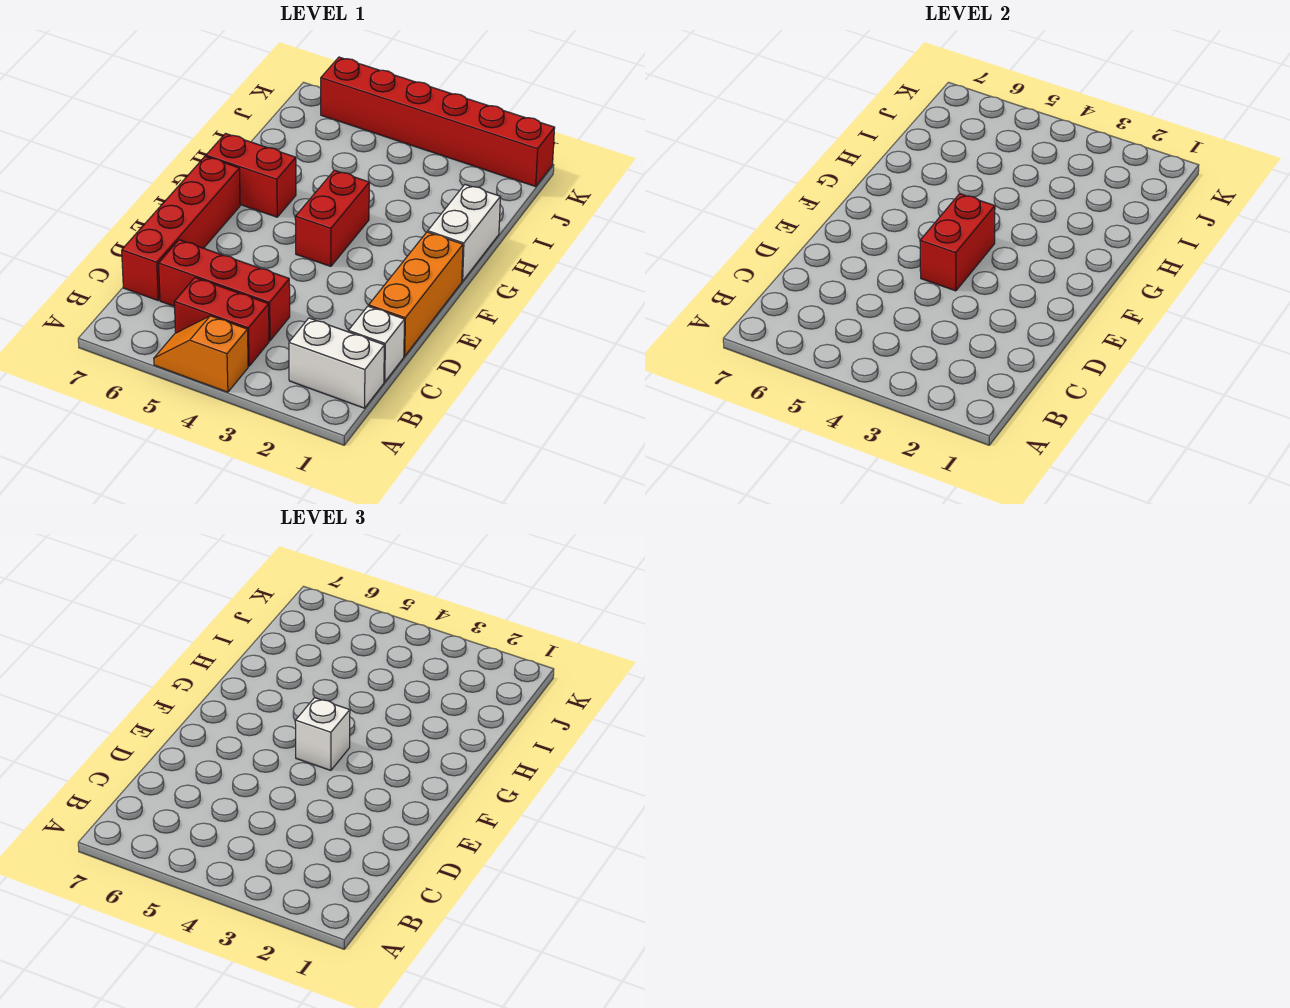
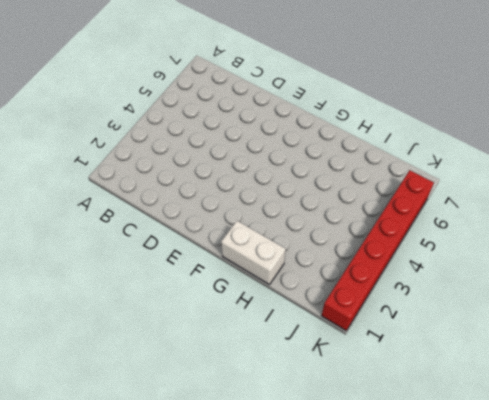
none -> orange 1x2 slope [154,316,248,392]
none -> white 1x2 brick [289,318,384,408]
none -> red 1x2 brick [174,278,269,366]

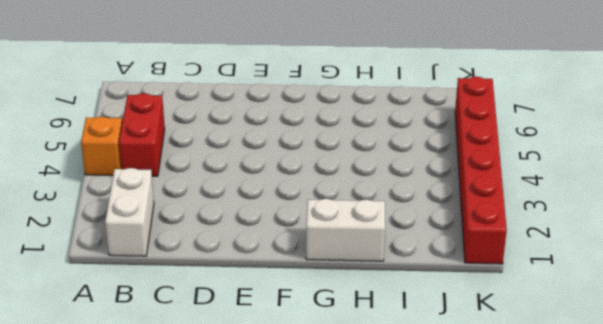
none -> white 1x1 brick [348,306,405,382]
none -> red 1x3 brick [159,240,290,341]
none -> red 1x4 brick [122,156,240,300]

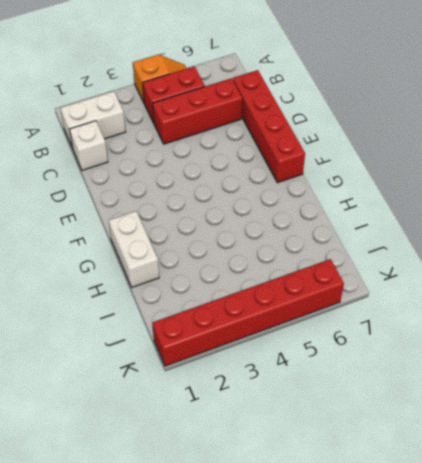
none -> orange 1x3 brick [369,232,463,356]
none -> red 1x2 brick [295,170,369,266]
none -> red 1x2 brick [206,134,296,217]

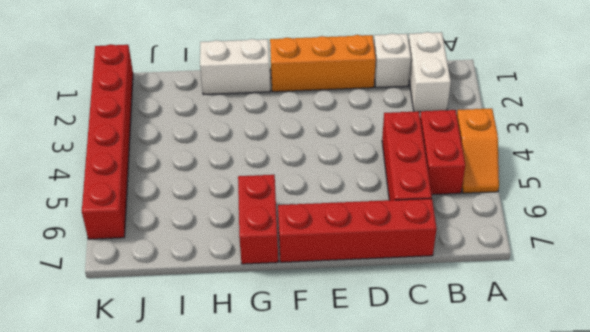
none -> red 1x2 brick [295,170,369,266]
none -> red 1x2 brick [920,194,995,291]
none -> white 1x1 brick [295,698,350,770]

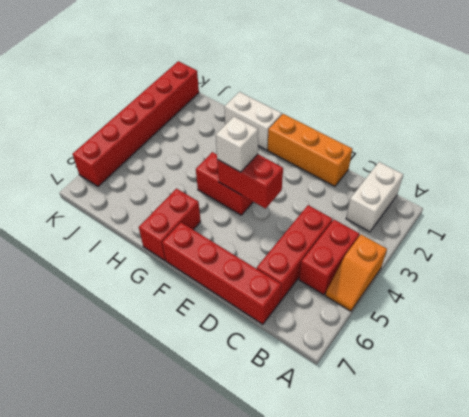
none -> white 1x1 brick [348,306,405,382]

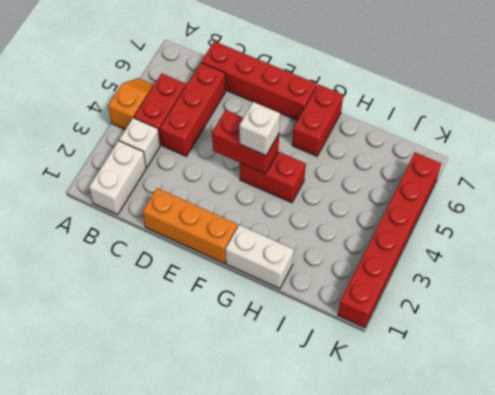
white 1x1 brick [119,118,160,168] -> white 1x1 brick moved to [348,306,405,382]

